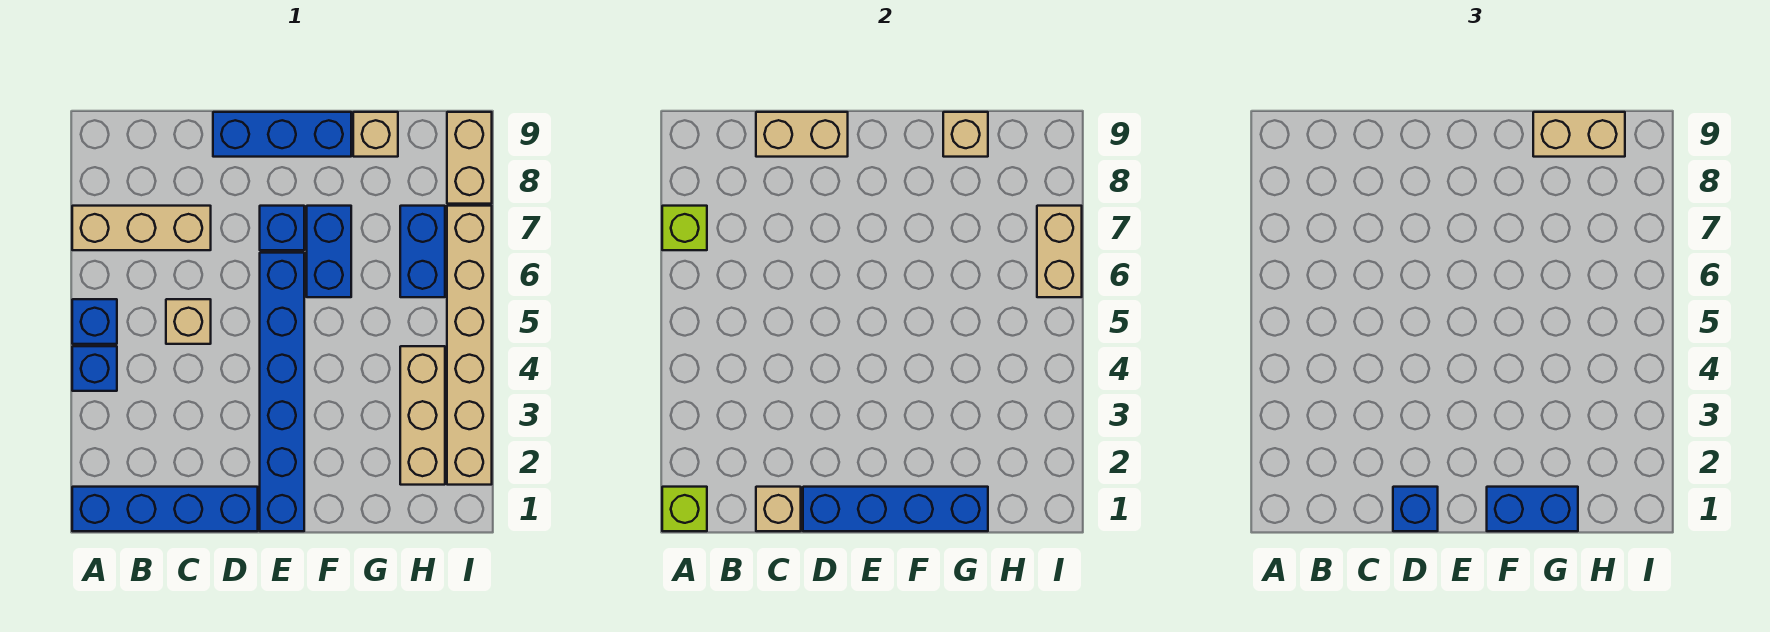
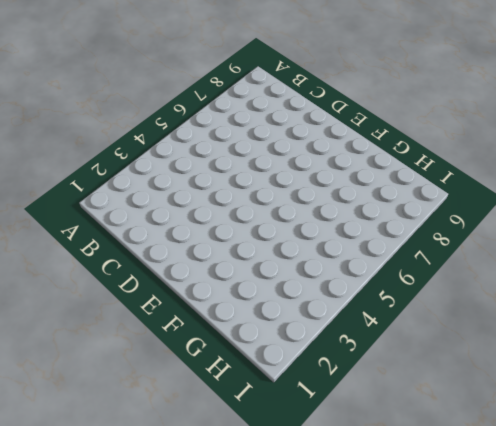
none -> blue 1x4 brick [72,487,258,531]
none -> blue 1x1 brick [72,346,117,391]
none -> blue 1x1 brick [72,299,117,344]

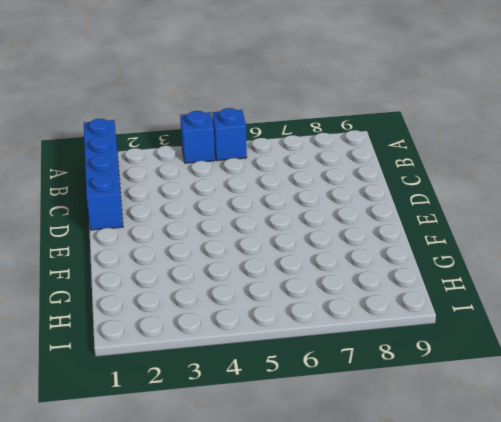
none -> tan 1x3 brick [72,206,211,250]
none -> tan 1x1 brick [166,299,211,344]
none -> blue 1x3 brick [213,112,351,157]

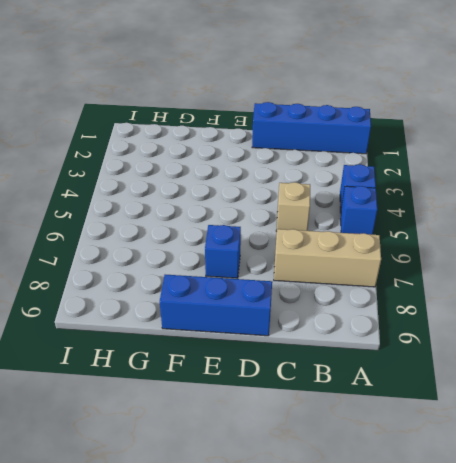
none -> blue 1x6 brick [260,253,304,531]
none -> blue 1x2 brick [307,206,351,297]
none -> tan 1x1 brick [353,112,398,157]

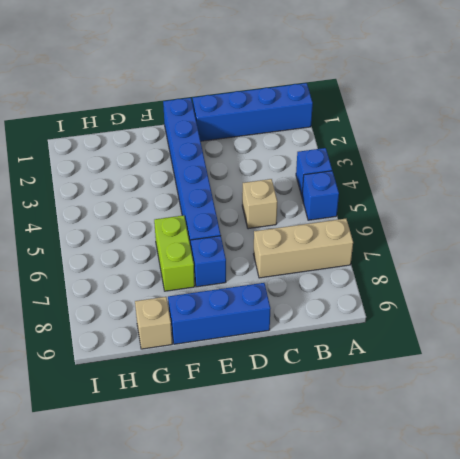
lime 1x2 brick [154,215,195,291] -> blue 1x2 brick [307,206,351,297]
none -> tan 1x3 brick [400,346,445,485]
none -> blue 1x2 brick [400,206,445,297]
none -> tan 1x6 brick [447,206,492,485]

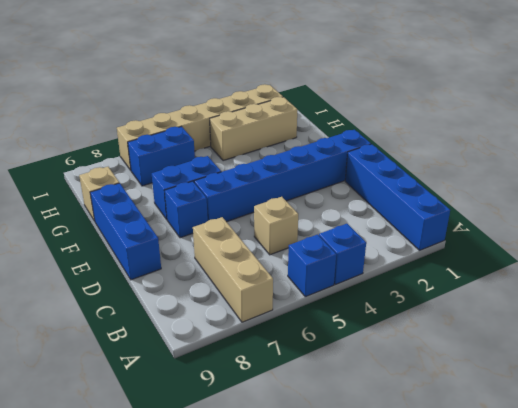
none -> tan 1x2 brick [447,112,492,204]
none -> lime 1x1 brick [662,487,707,531]
none -> lime 1x1 brick [662,206,707,250]

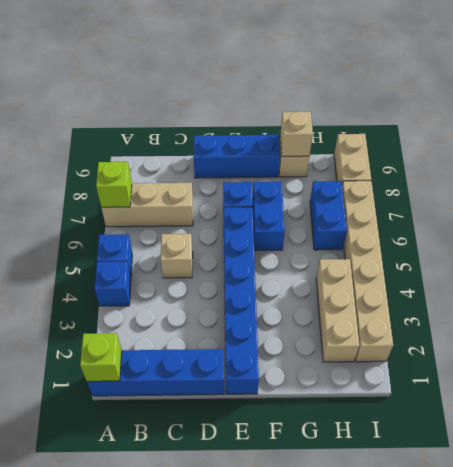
none -> tan 1x1 brick [756,487,801,531]
none -> tan 1x2 brick [756,112,848,157]
none -> blue 1x4 brick [803,487,988,531]

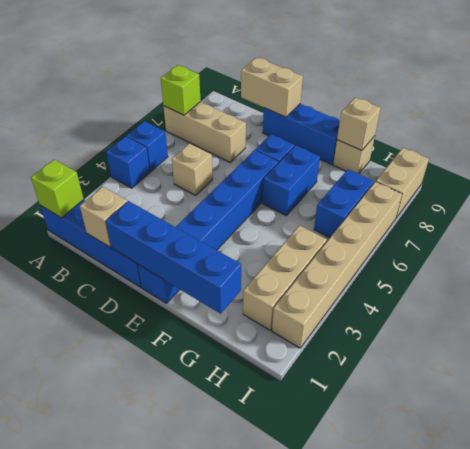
none -> tan 1x2 brick [1037,206,1082,297]
none -> blue 1x1 brick [1393,487,1438,531]
none -> blue 1x2 brick [1487,487,1578,531]

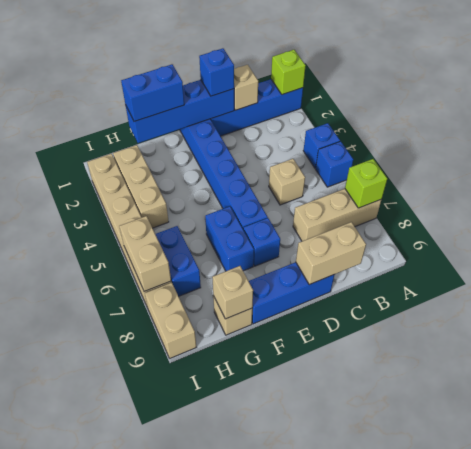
none -> tan 1x2 brick [1533,112,1625,157]

